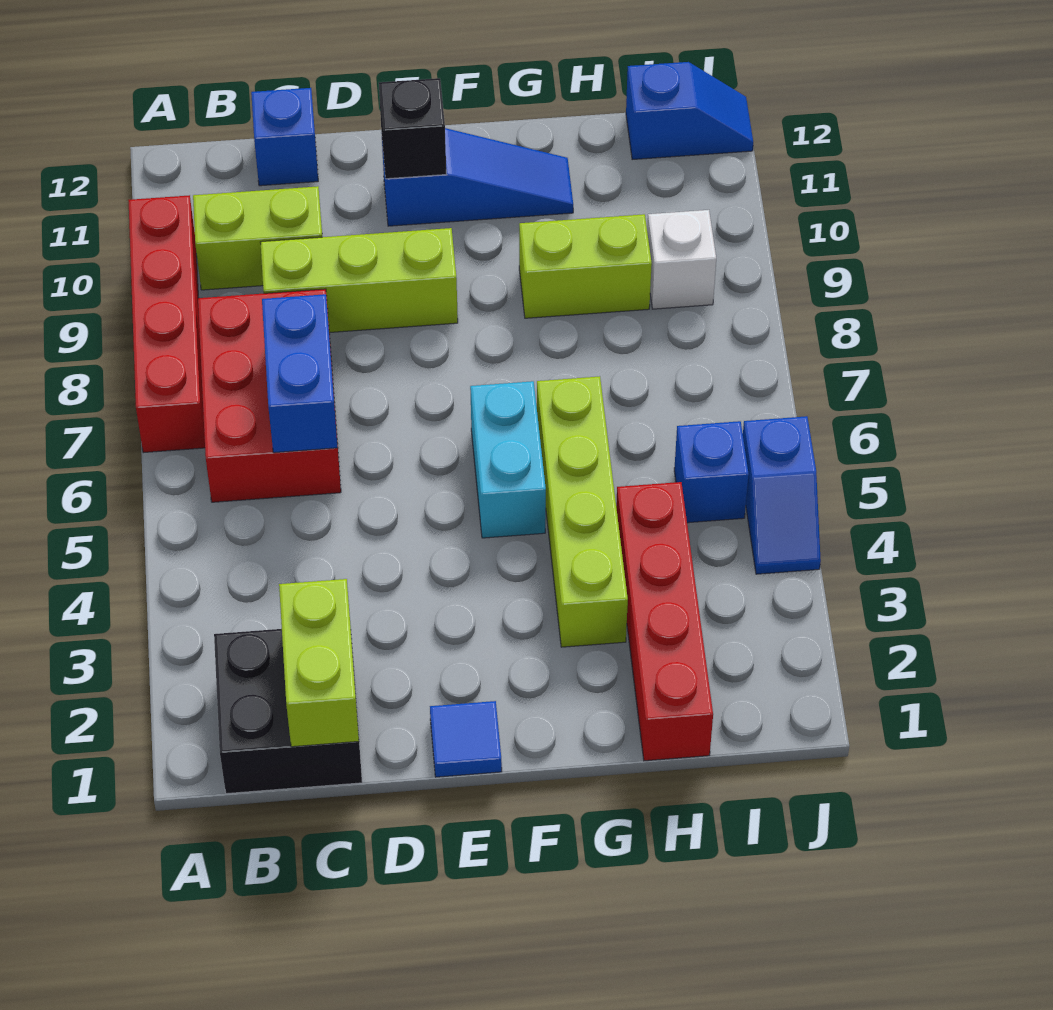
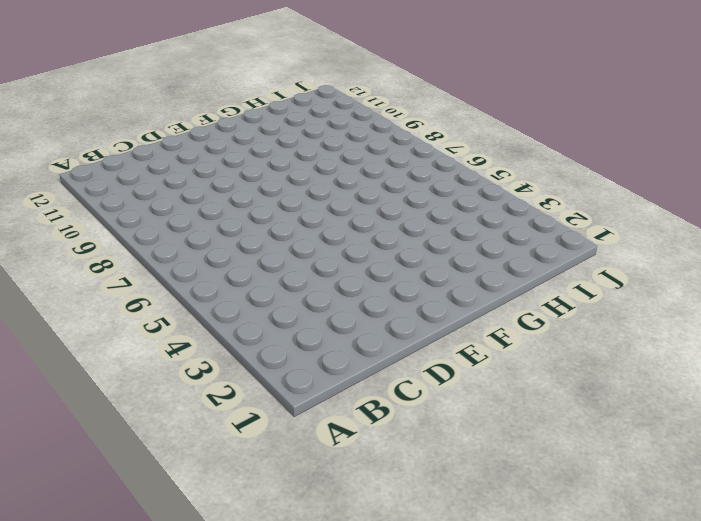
none -> red 1x4 brick [128,195,205,453]
none -> black 2x2 brick [214,629,362,794]
none -> red 2x3 brick [198,289,341,502]

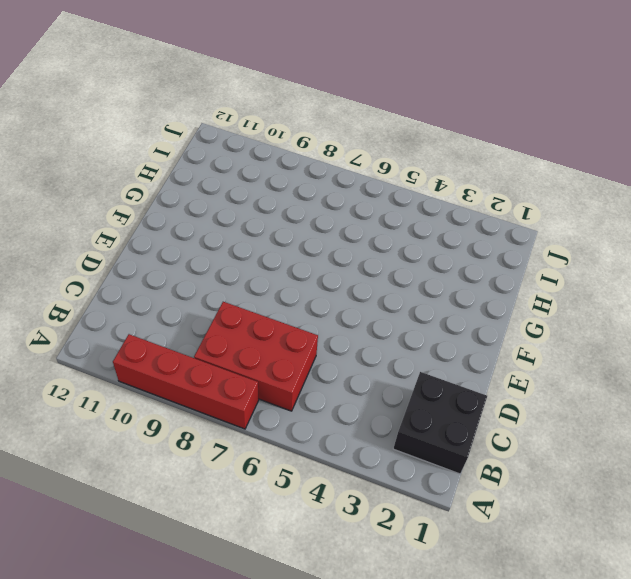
none -> lime 1x2 brick [193,186,322,290]
none -> lime 1x3 brick [260,228,458,333]
none -> blue 1x1 brick [251,88,318,186]

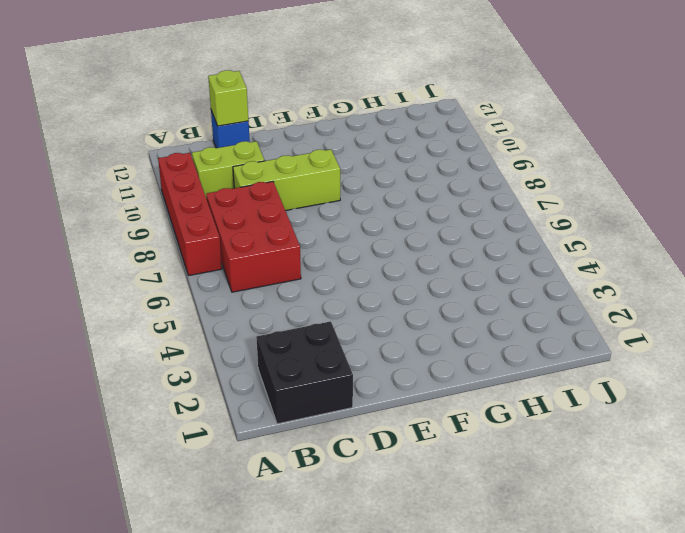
lime 1x1 brick [208,70,248,126] -> none
none -> blue 1x1 tile [430,701,502,777]
none -> blue 1x3 slope [382,128,573,226]
none -> cyan 1x2 brick [470,381,546,538]

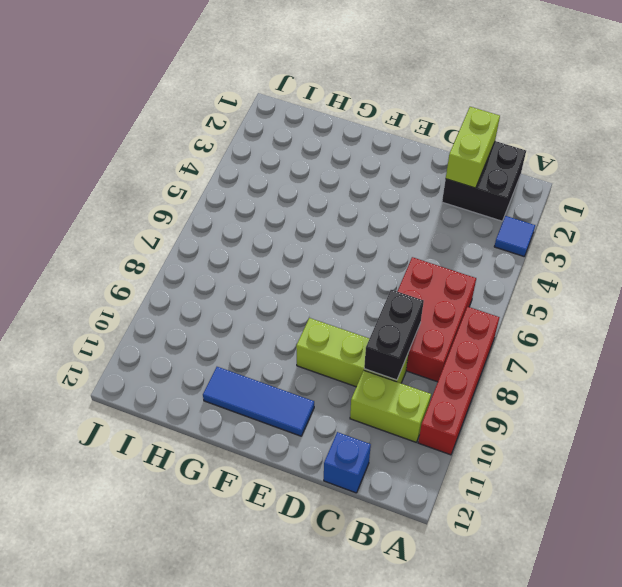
blue 1x1 tile [494,216,535,256] -> blue 1x1 tile moved to [430,701,502,777]
black 1x2 brick [364,290,424,380] -> none
blue 1x3 tile [203,367,314,436] -> blue 1x3 slope [382,128,573,226]
none -> cyan 1x2 brick [470,381,546,538]
none -> lime 1x4 brick [537,376,628,647]
none -> lime 1x2 brick [519,214,652,318]

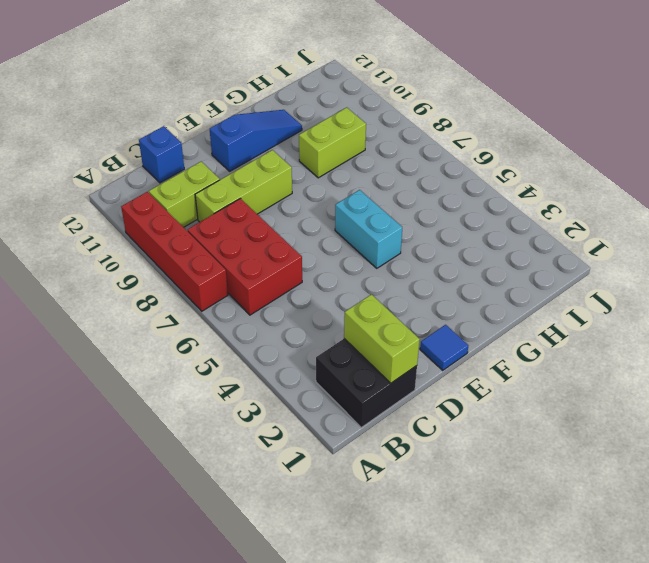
none -> lime 1x4 brick [537,376,628,647]
none -> red 1x4 brick [616,482,713,761]
none -> blue 1x1 brick [674,421,749,523]

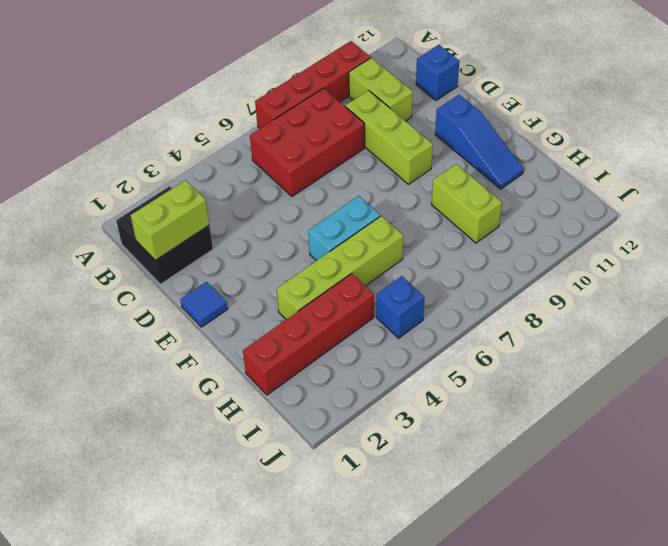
none -> white 1x1 brick [647,210,716,309]
none -> blue 1x2 slope [626,62,753,160]
none -> blue 1x2 slope [743,416,821,574]

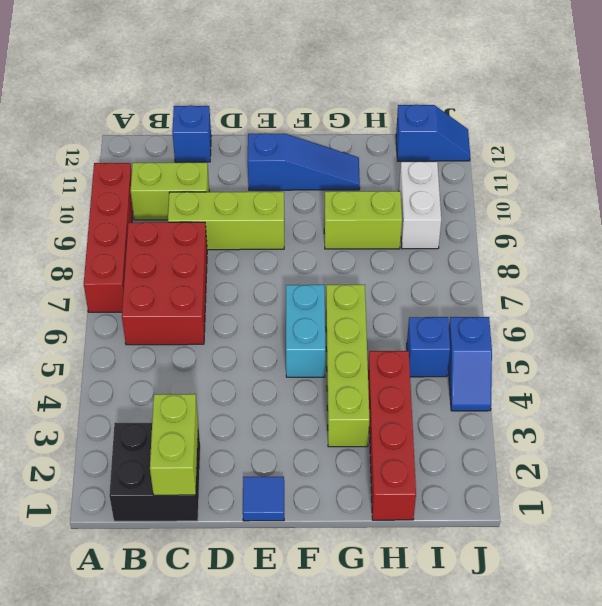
white 1x2 brick [399,161,441,249] -> white 1x1 brick [647,210,716,309]
none -> blue 1x2 brick [262,294,338,453]
none -> black 1x1 brick [379,78,446,179]

